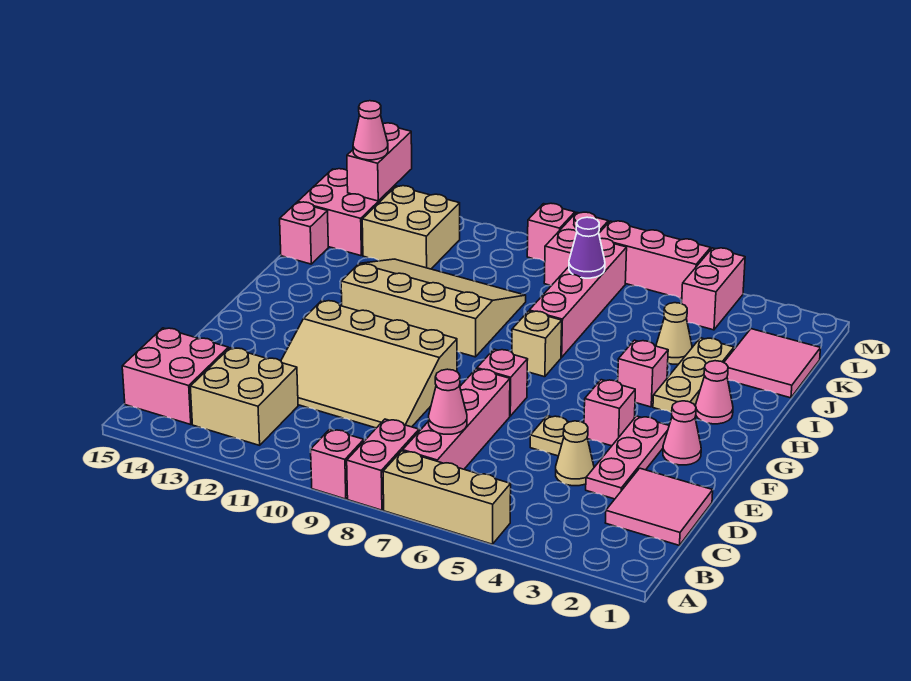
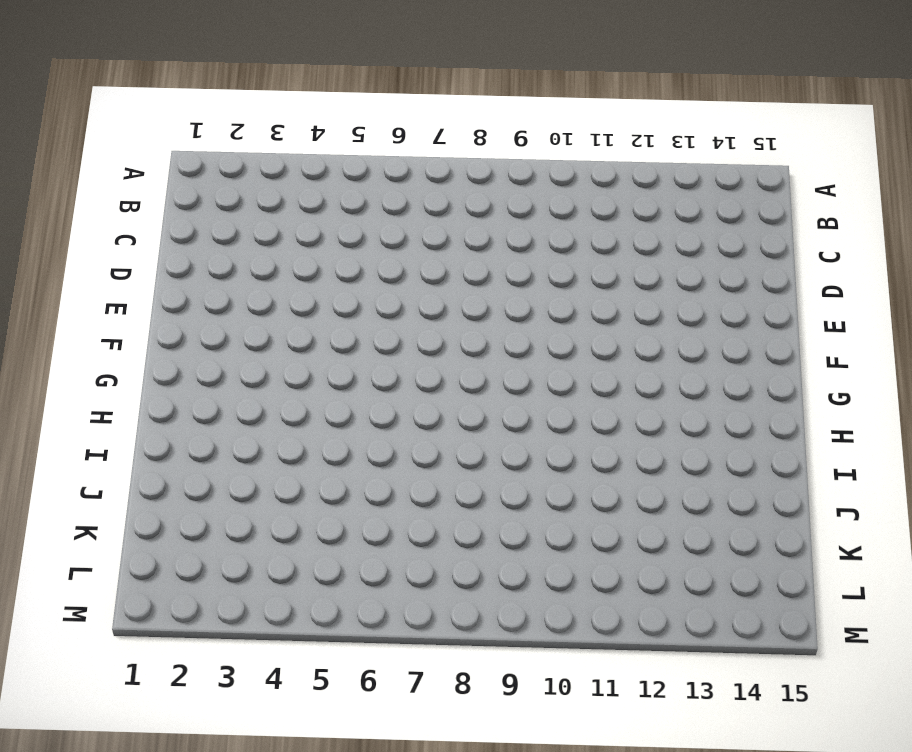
none -> tan 1x3 brick [383,451,511,544]
none -> pink 1x2 brick [347,419,419,510]
none -> pink 1x1 brick [311,429,364,499]
none -> pink 1x4 brick [403,369,510,469]

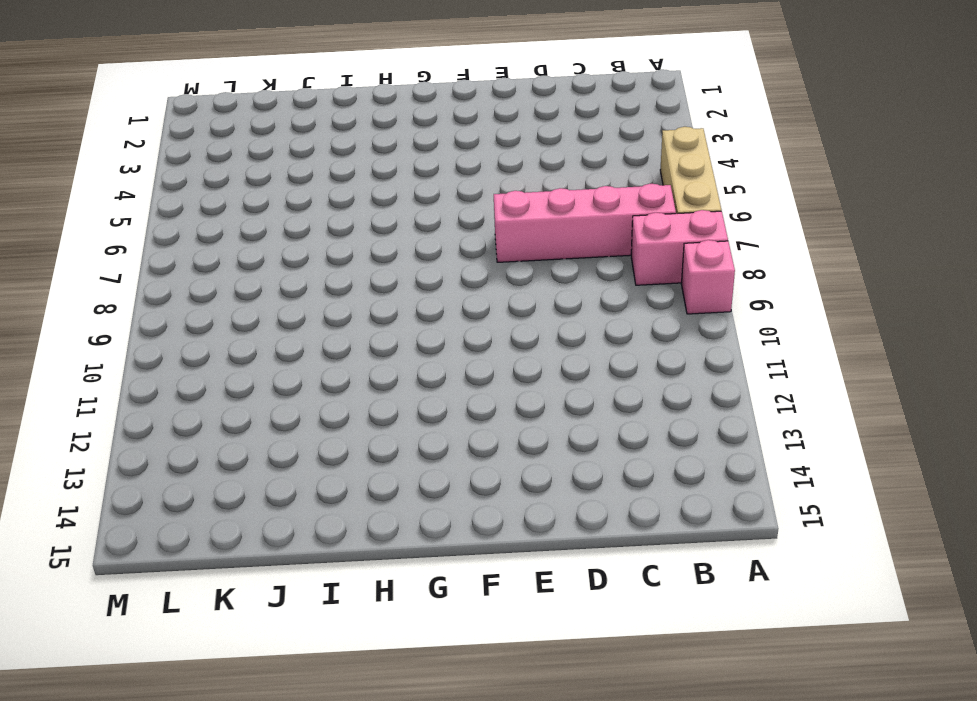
none -> tan 2x2 brick [190,348,298,445]
none -> pink 2x2 brick [122,328,228,425]
none -> pink 2x2 tile [605,468,713,545]
none -> pink 1x3 plate [586,416,669,499]

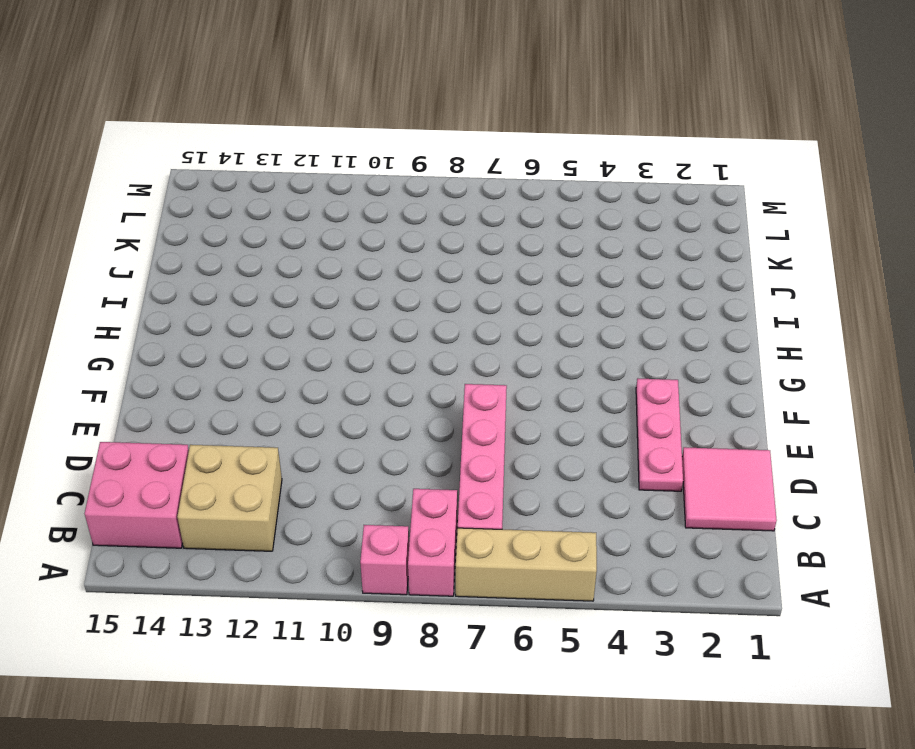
none -> tan 1x1 cone [556,421,594,486]
none -> tan 3x4 slope [281,301,457,428]
none -> tan 1x1 plate [530,416,568,456]
none -> pink 1x1 cone [663,401,701,465]

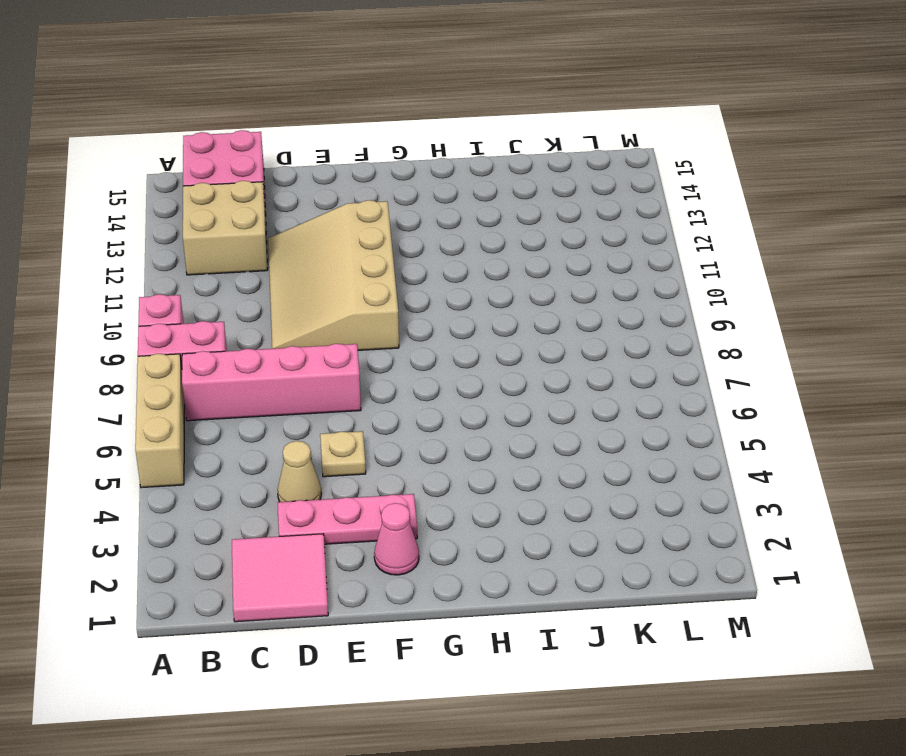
none -> pink 1x1 brick [584,380,635,446]
none -> pink 1x1 brick [477,349,528,416]
none -> pink 1x1 cone [696,361,733,424]
none -> tan 1x3 plate [653,338,734,413]

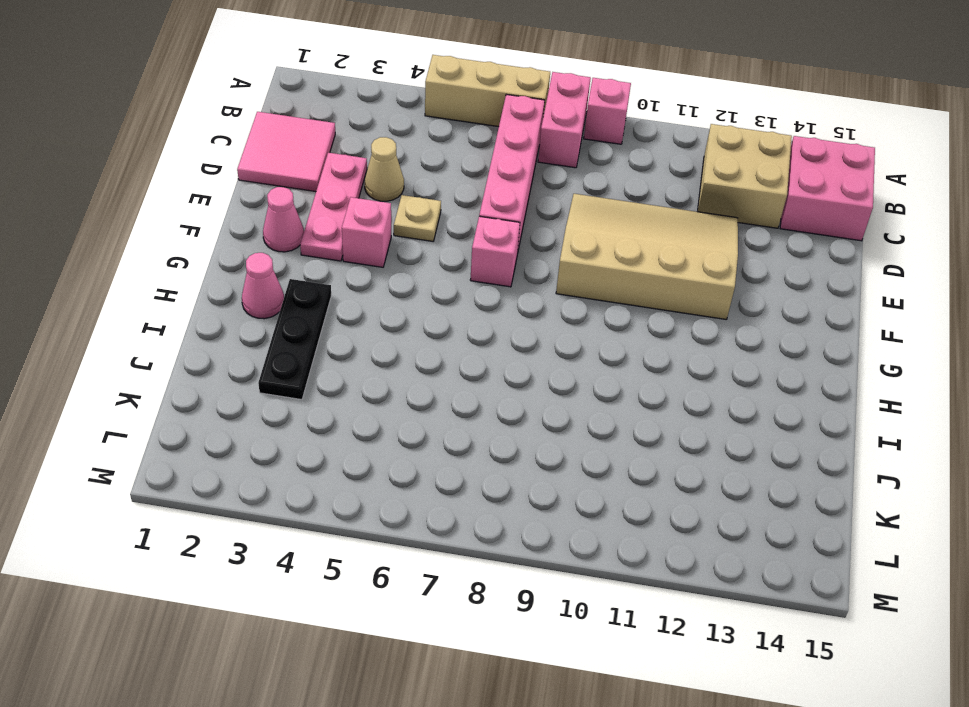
black 1x3 plate [258,279,331,400] -> tan 1x3 plate [653,338,734,413]
none -> pink 1x1 brick [618,340,668,407]
none -> tan 1x1 brick [512,311,562,377]
none -> tan 3x4 slope [341,259,526,357]
none -> pink 1x4 brick [529,238,627,357]

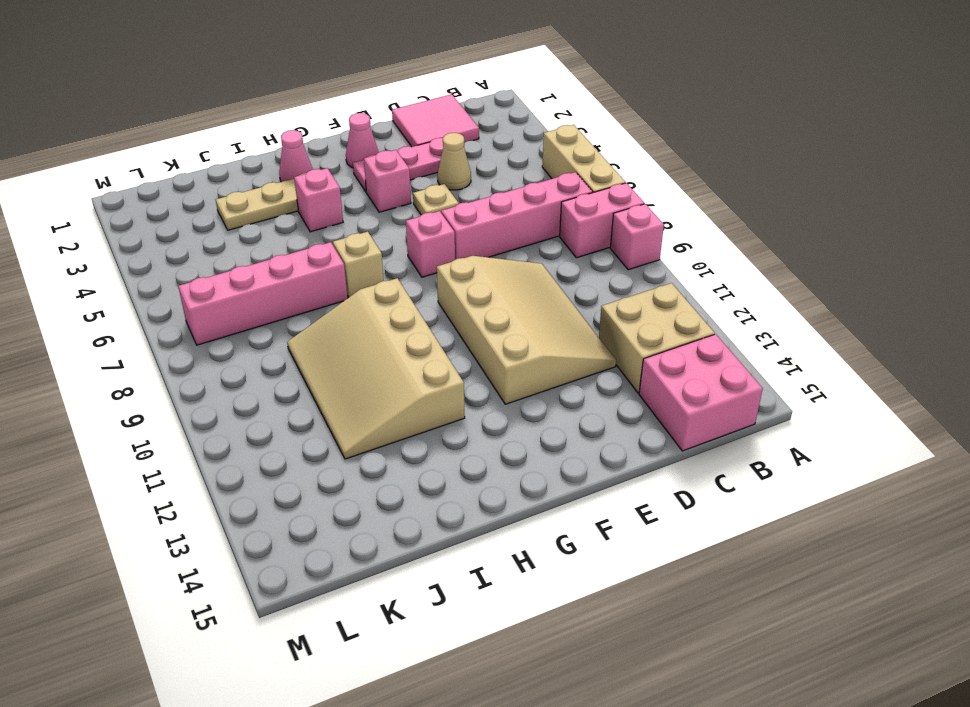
none -> pink 2x2 tile [724,329,821,398]
none -> tan 1x1 cone [656,303,692,364]
none -> pink 1x1 brick [280,202,328,264]
none -> tan 2x2 brick [362,186,460,269]

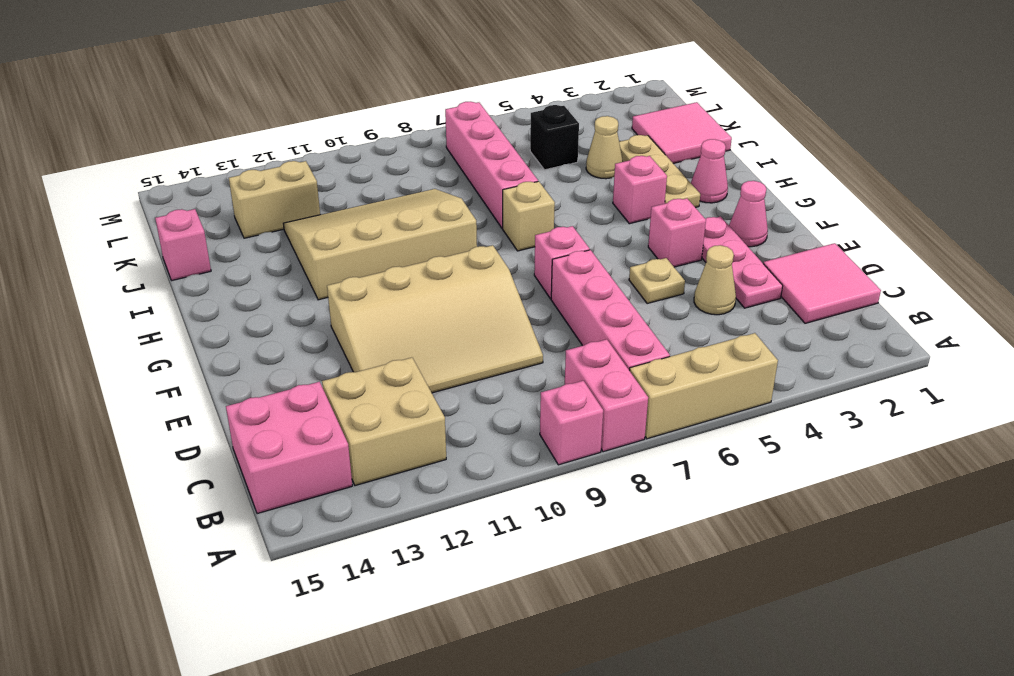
black 1x1 brick [530,105,579,170] -> none
tan 1x2 brick [229,161,320,238] -> tan 2x2 brick [362,186,460,269]
none -> pink 2x2 brick [298,169,395,256]
none -> pink 1x2 brick [681,248,745,330]
none -> pink 1x2 brick [544,212,608,285]
none -> pink 1x3 brick [599,221,711,299]

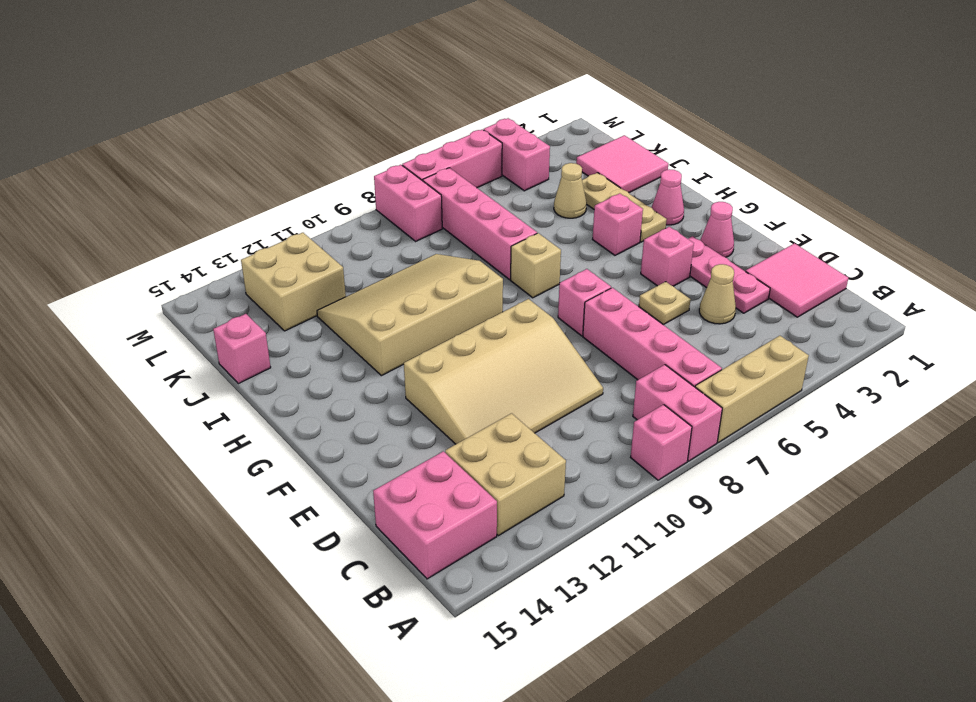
none -> pink 2x2 brick [298,169,395,256]
none -> pink 1x1 brick [527,203,575,262]
none -> pink 1x1 cone [429,369,467,434]
none -> purple 1x1 cone [569,217,605,278]

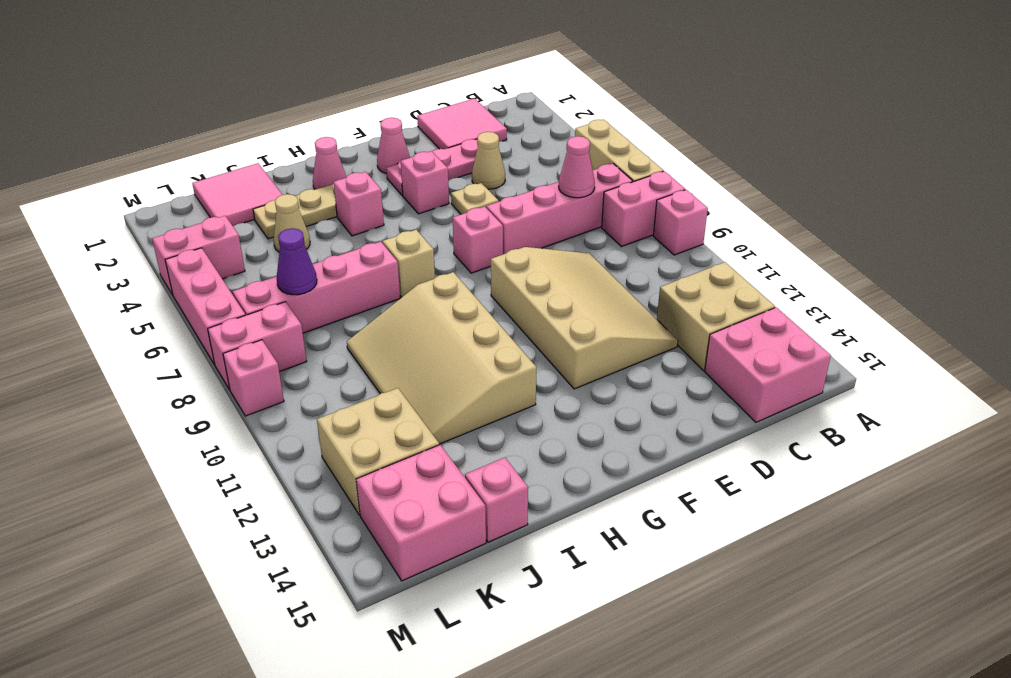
none -> pink 1x2 brick [347,123,412,201]
none -> pink 1x1 cone [353,101,388,160]

